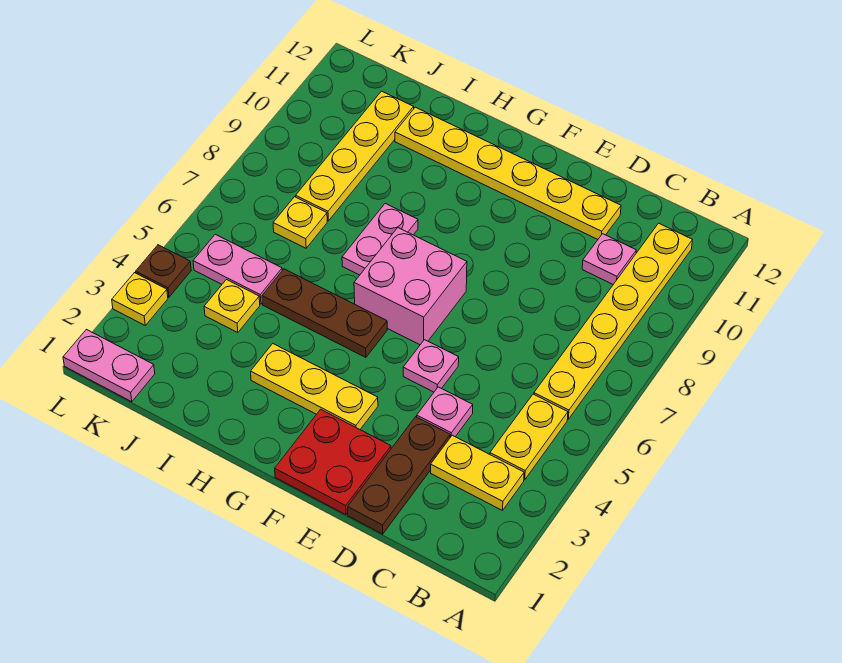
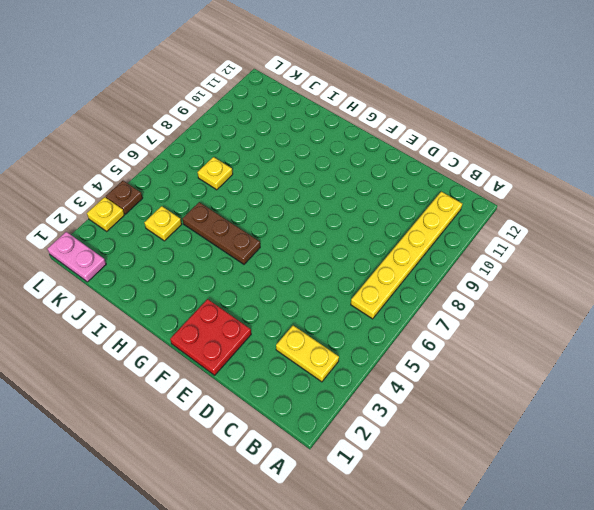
none -> yellow 1x2 plate [490,394,568,480]
none -> pink 1x1 plate [582,234,636,284]
none -> brown 1x3 plate [348,417,450,534]

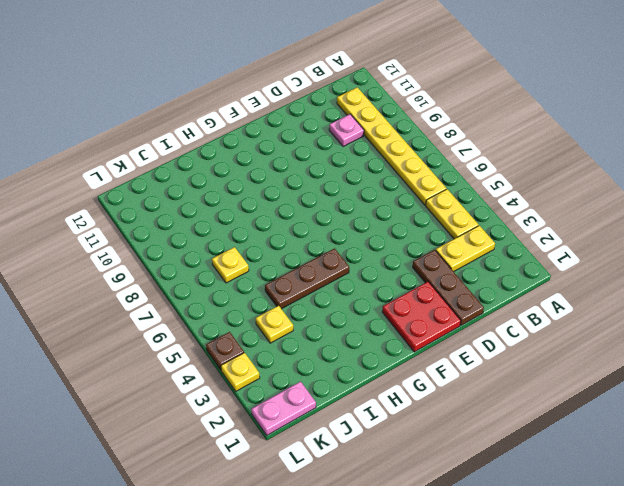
none -> pink 1x1 plate [417,387,473,437]
none -> yellow 1x6 plate [395,107,621,239]
none -> pink 1x1 plate [403,340,459,392]

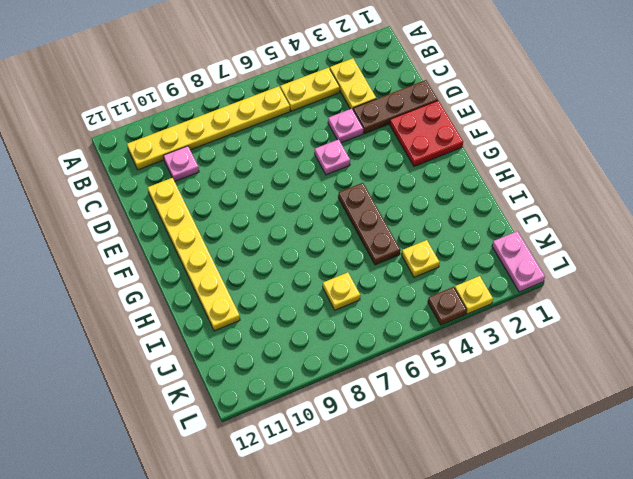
none -> yellow 1x3 plate [251,344,378,429]
none -> pink 2x2 brick [354,228,467,345]
none -> pink 1x2 plate [342,203,418,275]

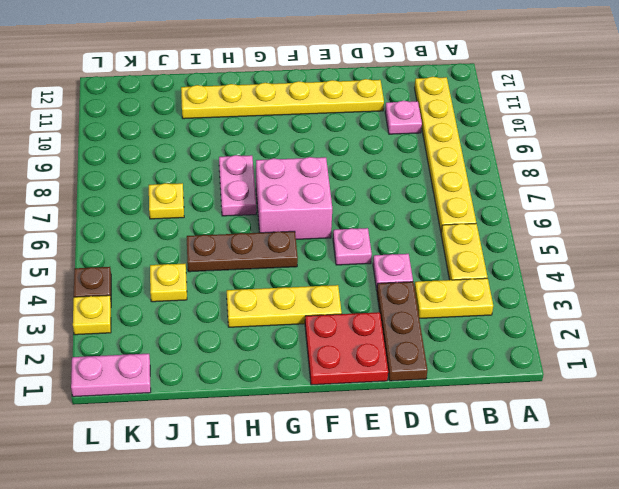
none -> pink 1x2 plate [193,234,282,304]
none -> yellow 1x4 plate [296,91,414,221]

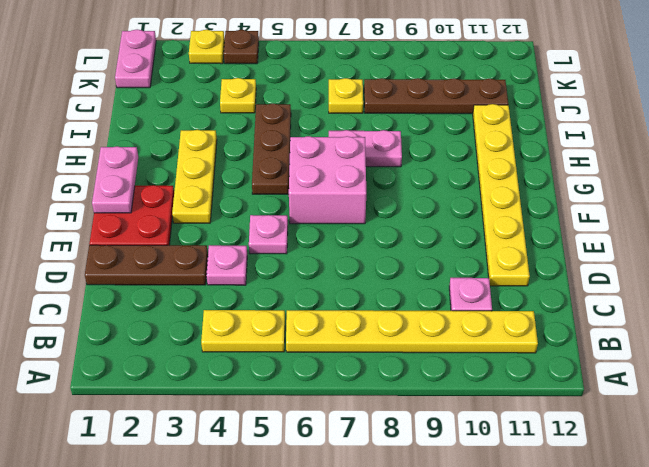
pink 1x2 plate [92,146,138,213] -> pink 1x2 plate moved to [193,234,282,304]
brown 1x4 plate [364,78,508,114] -> yellow 1x4 plate [296,91,414,221]
none -> yellow 1x2 plate [431,435,524,510]

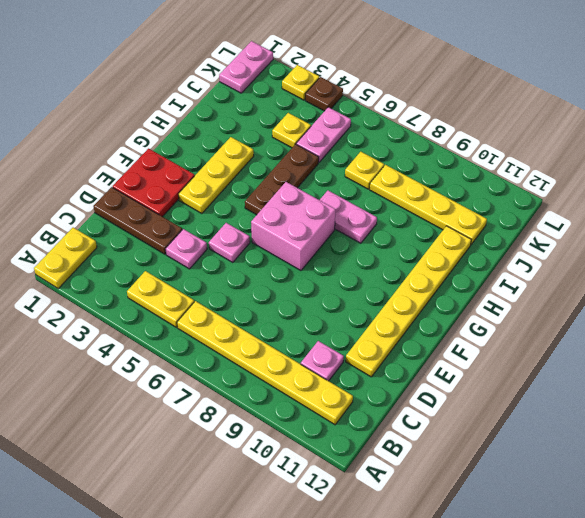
yellow 1x2 plate [34,228,97,288] -> yellow 1x2 plate moved to [431,435,524,510]

